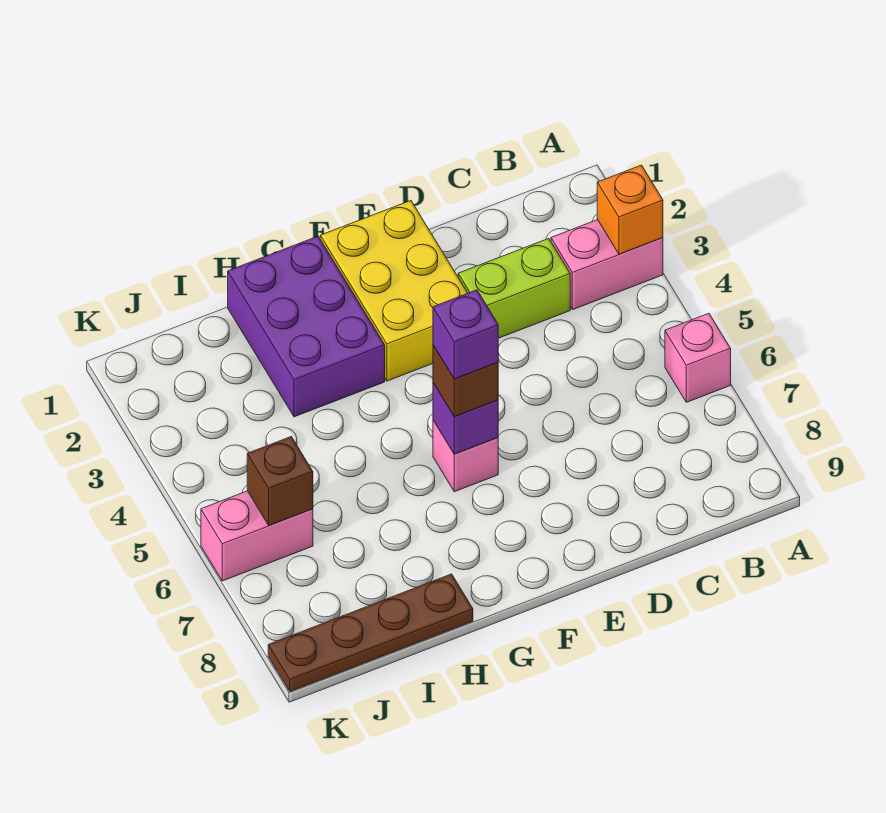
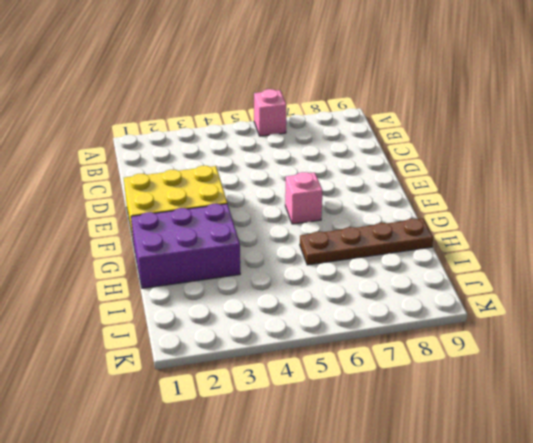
brown 1x4 plate [300,219,433,265] -> brown 1x4 plate turned to [268,574,473,691]
none -> pink 1x2 brick [551,220,663,310]
none -> lime 1x2 brick [458,239,570,338]
none -> pink 1x2 brick [201,491,313,581]

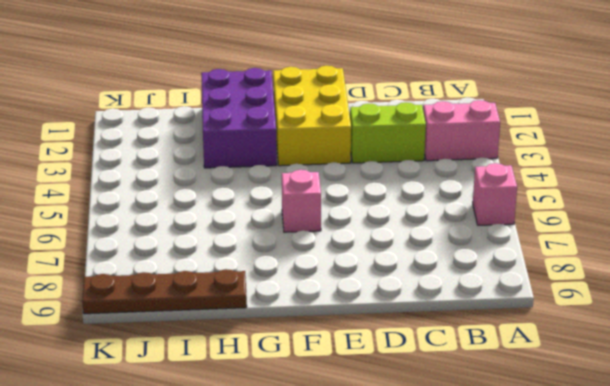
none -> pink 1x2 brick [201,491,313,581]
none -> orange 1x1 brick [597,165,663,254]
none -> purple 1x1 brick [433,383,498,454]

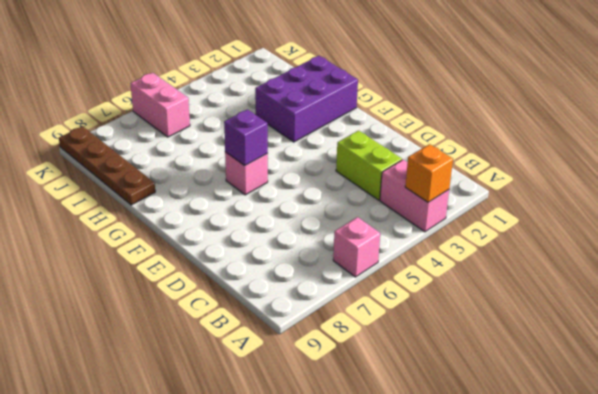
none -> yellow 2x3 brick [320,201,467,381]
none -> brown 1x1 brick [247,437,313,526]
none -> brown 1x1 brick [433,345,498,416]

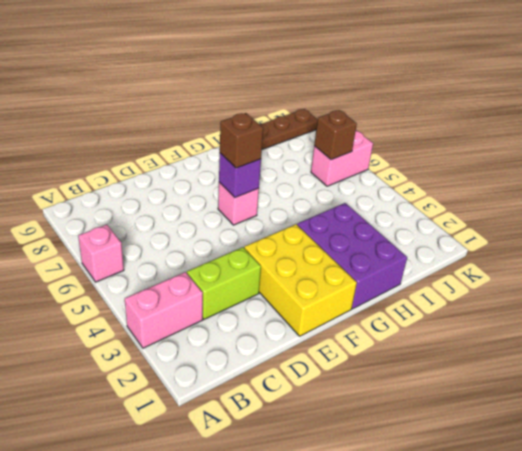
none -> orange 1x1 brick [597,165,663,254]
none -> purple 1x1 brick [433,290,498,379]

